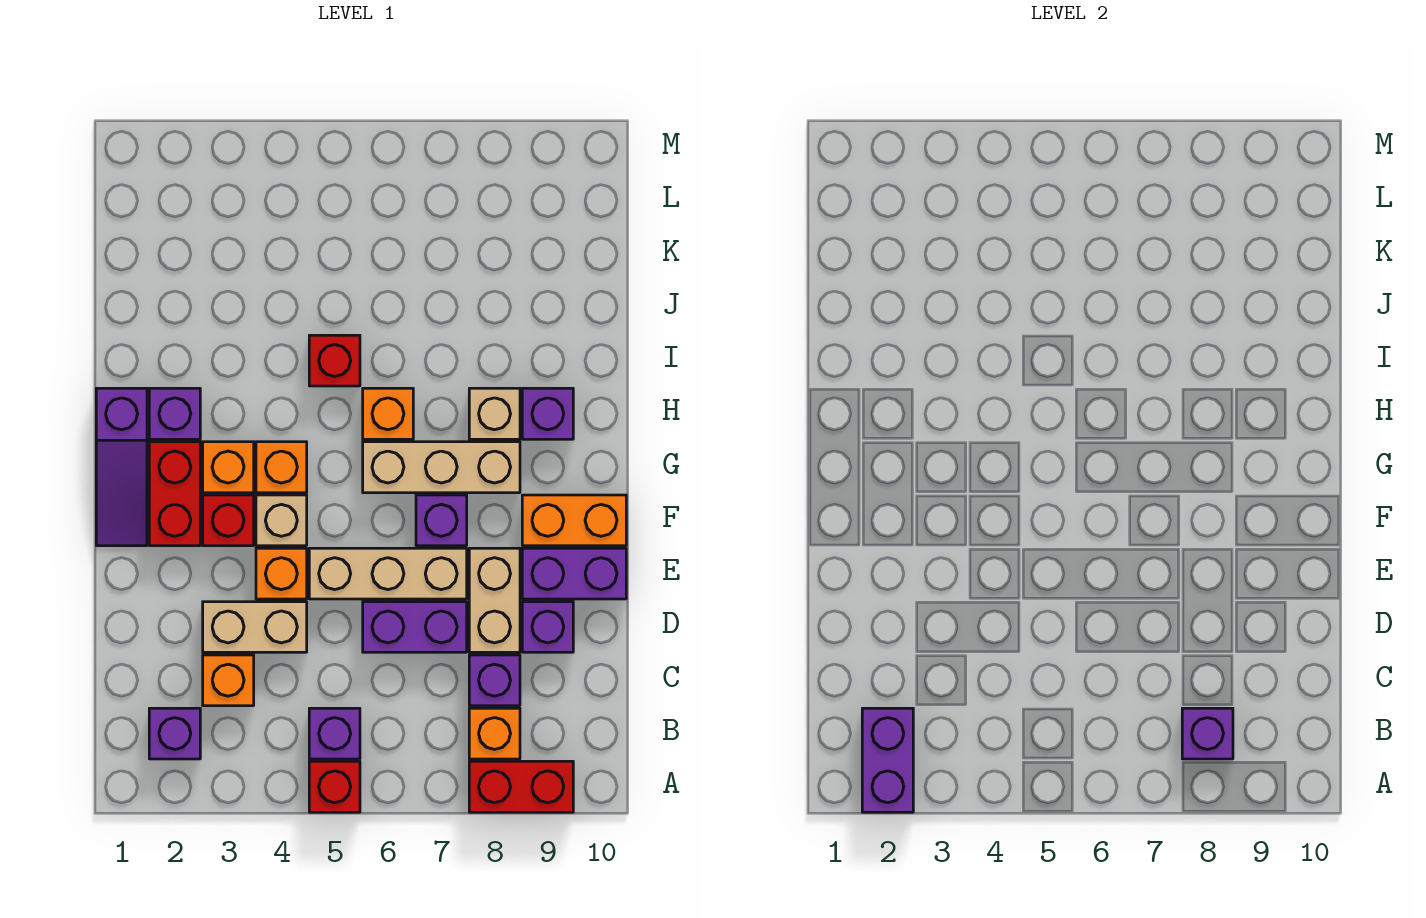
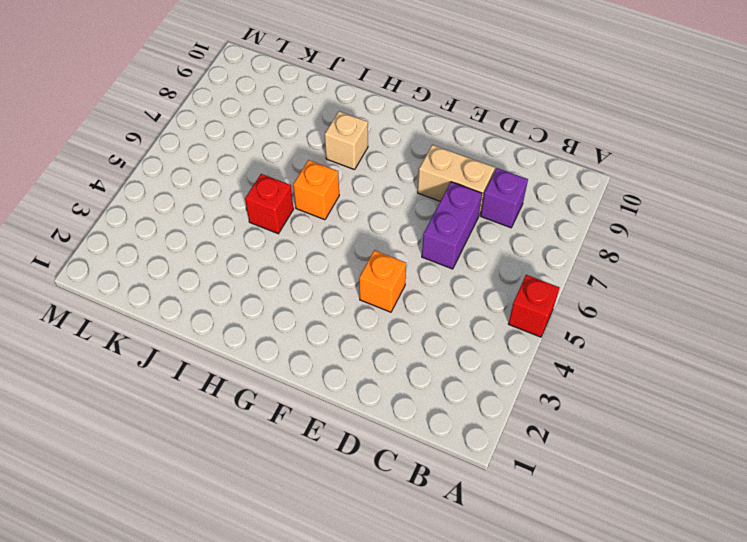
none -> red 1x2 brick [469,761,573,812]
none -> purple 1x1 brick [149,708,200,759]
none -> purple 1x1 brick [309,708,360,759]
none -> orange 1x1 brick [469,708,520,759]

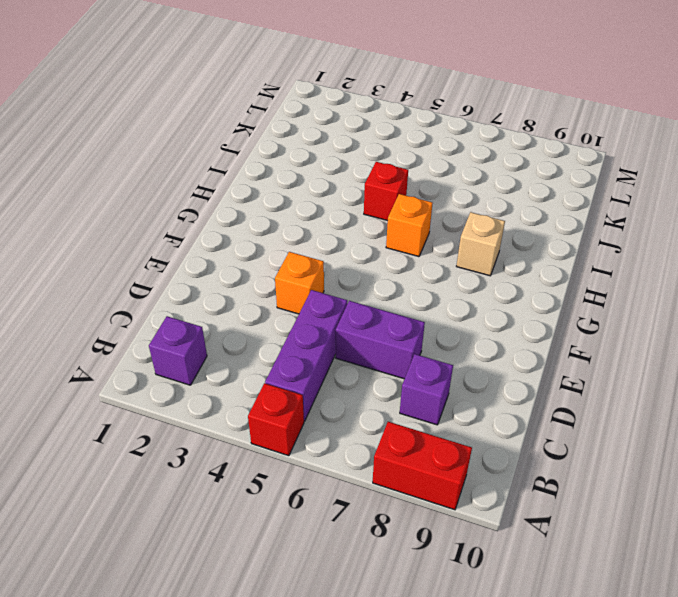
purple 1x3 brick [265,290,347,421] -> purple 1x1 brick [309,708,360,759]
none -> orange 1x1 brick [469,708,520,759]
none -> orange 1x1 brick [203,655,254,706]
none -> tan 1x2 brick [203,602,307,652]
none -> tan 1x2 brick [469,548,520,652]

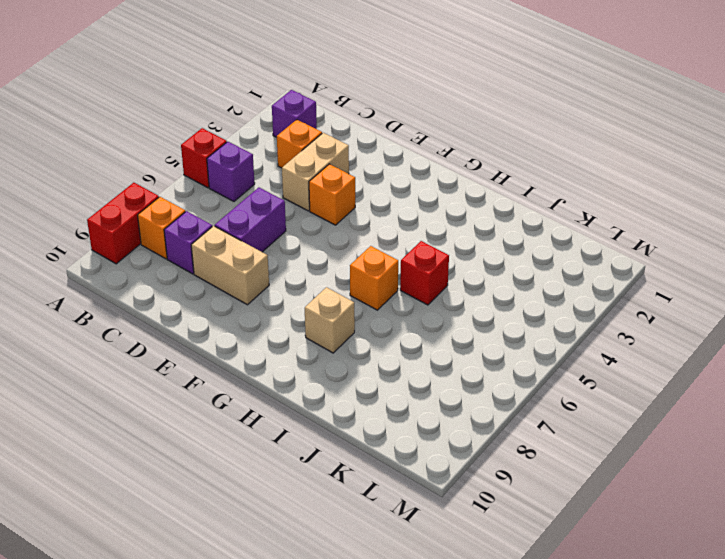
none -> purple 1x1 brick [522,602,573,652]
none -> tan 1x3 brick [309,548,467,599]
none -> purple 1x2 brick [522,548,626,599]
none -> purple 1x3 slope [96,388,147,546]

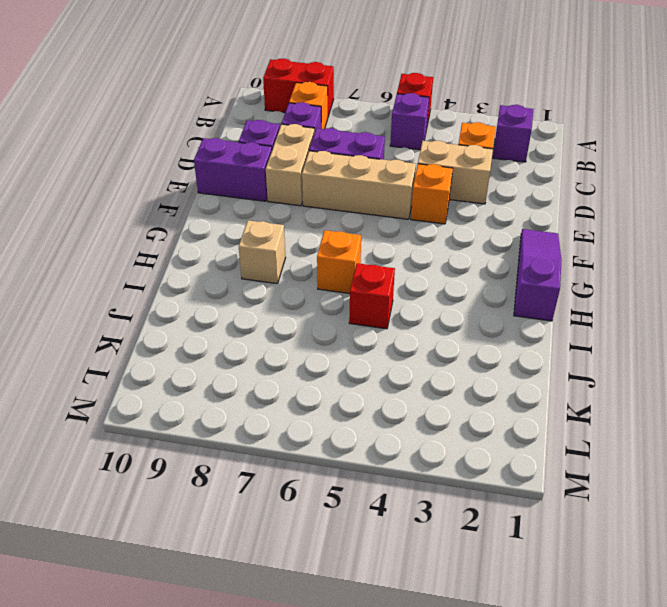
none -> red 1x2 brick [149,442,200,546]
none -> red 1x1 brick [203,495,254,546]
none -> tan 1x1 brick [256,495,307,546]
none -> purple 1x1 brick [416,495,467,546]

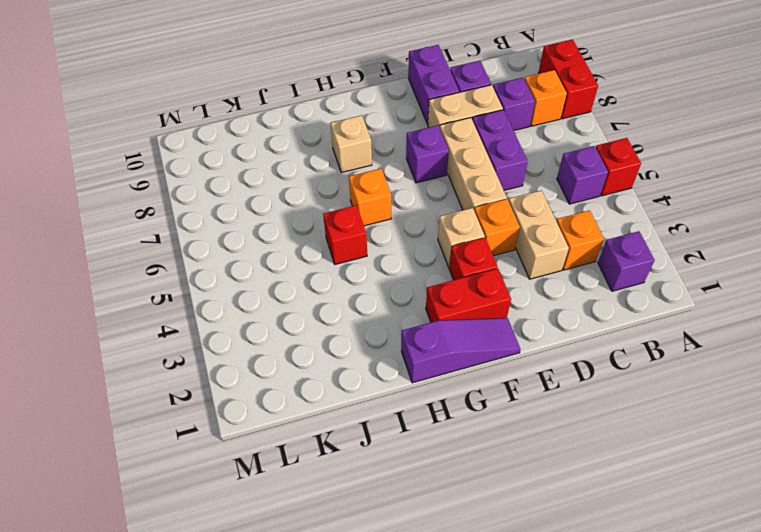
none -> orange 1x2 brick [522,495,626,546]
none -> orange 1x1 brick [203,442,254,493]
none -> orange 1x1 brick [256,442,307,493]
none -> tan 1x3 brick [363,442,520,493]

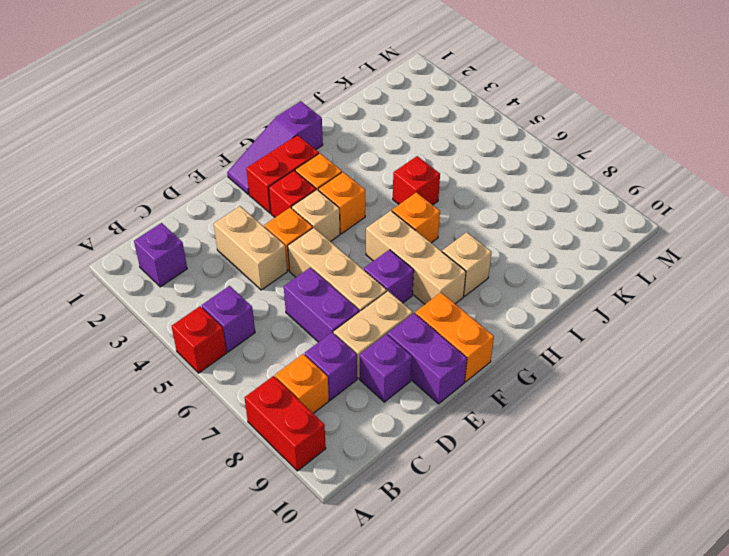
none -> orange 1x1 brick [203,655,254,706]
none -> purple 1x1 brick [149,388,200,439]
none -> purple 1x1 brick [522,388,573,439]
none -> purple 1x2 brick [862,708,913,812]

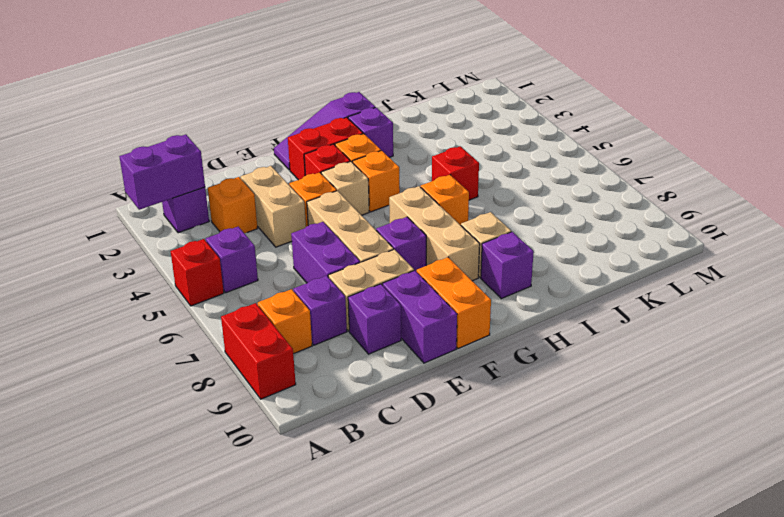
none -> purple 1x1 brick [1182,708,1233,759]

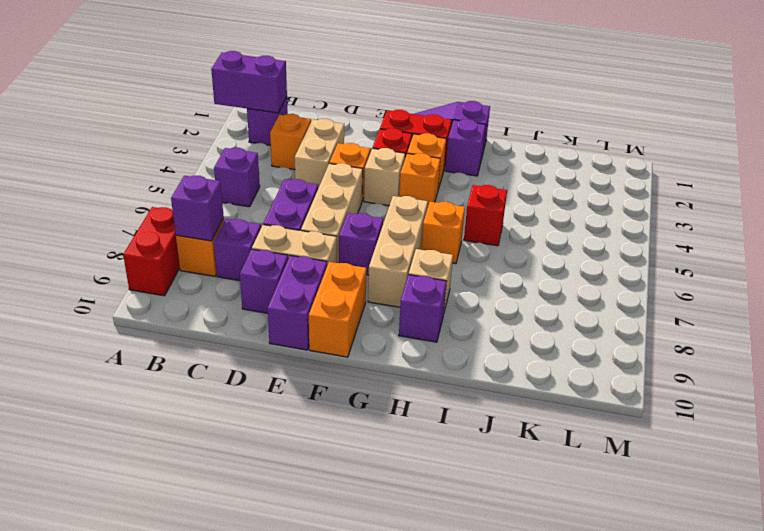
none -> red 1x1 brick [309,761,360,812]

